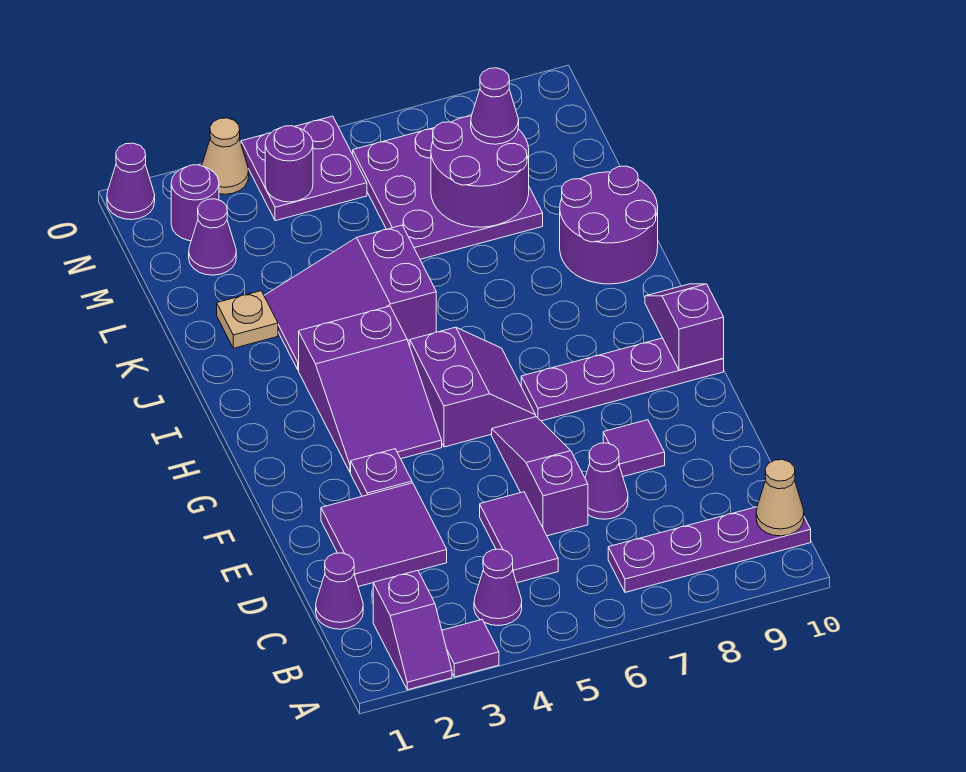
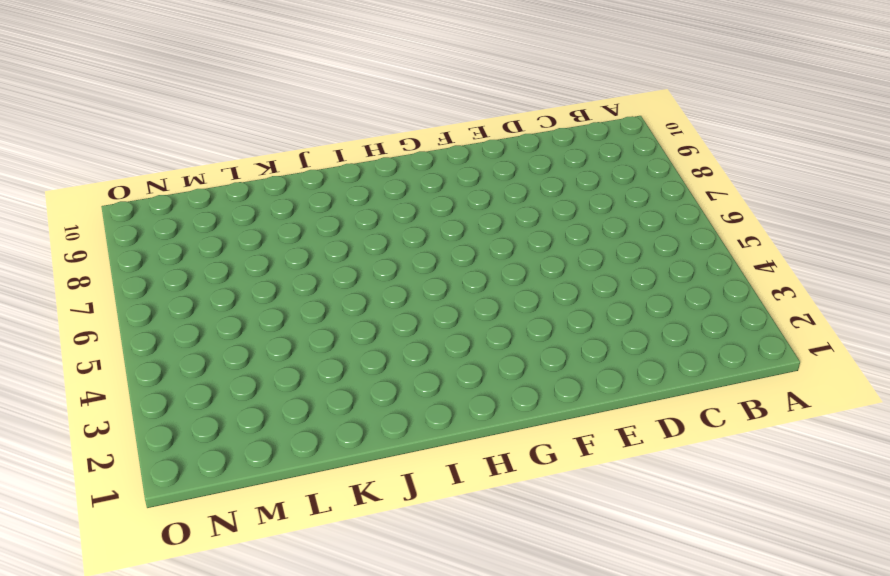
none -> purple 1x2 slope [373,570,452,690]
none -> purple 1x1 tile [442,620,499,677]
none -> purple 1x1 cone [474,549,522,626]

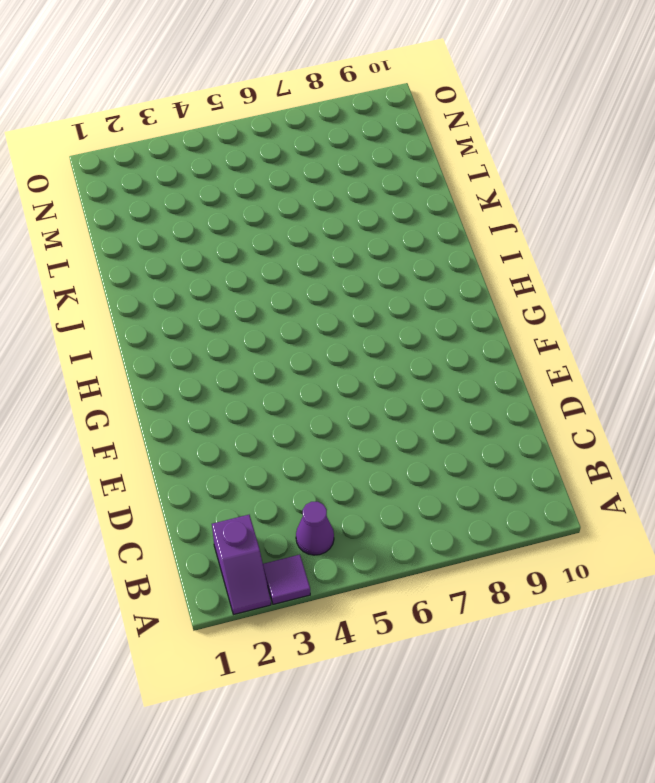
none -> purple 1x4 plate [608,507,811,592]
none -> purple 1x1 cone [316,553,363,629]
none -> purple 1x2 tile [480,492,558,583]

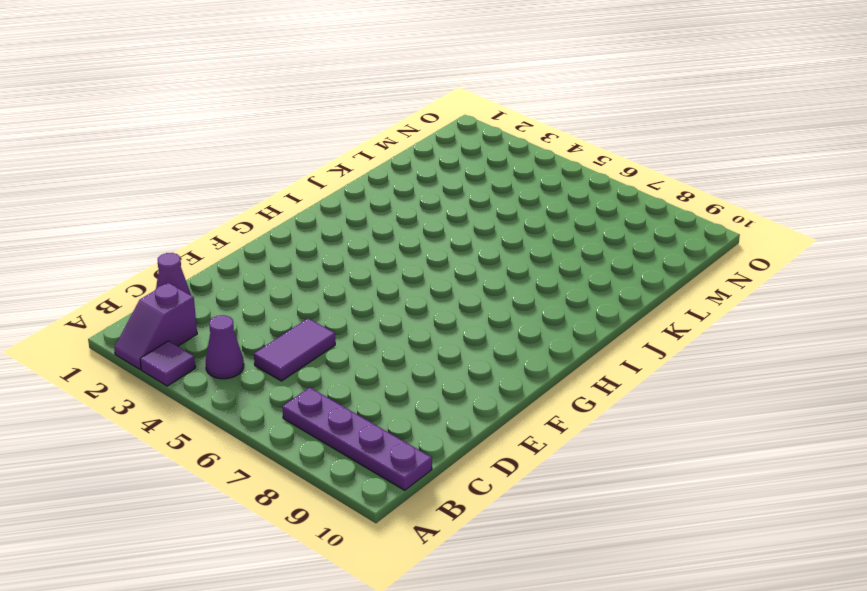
none -> purple 2x2 tile [321,483,447,587]
none -> purple 1x3 slope [492,417,588,536]
none -> purple 1x1 cone [585,443,628,519]

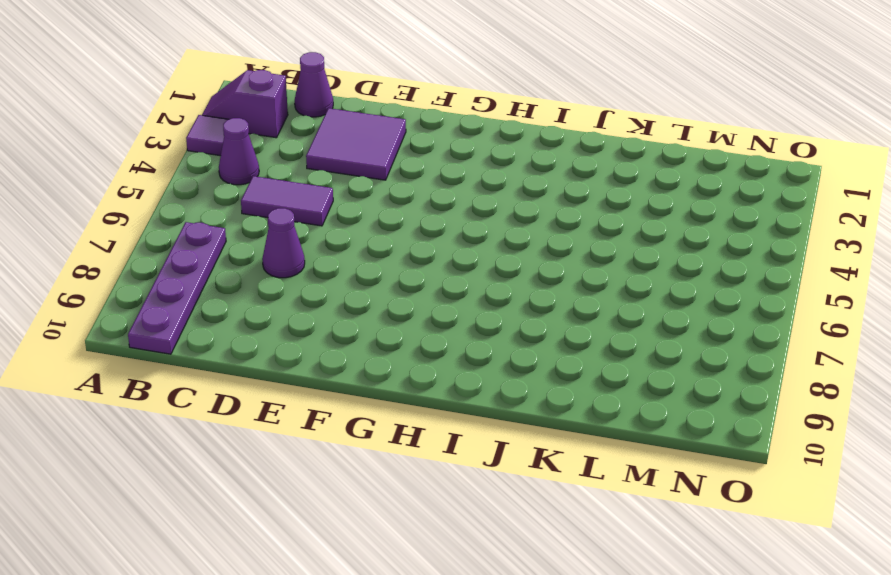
none -> purple 1x3 slope [492,417,588,536]
none -> purple 1x1 tile [603,420,665,477]
none -> purple 1x1 plate [351,449,412,496]

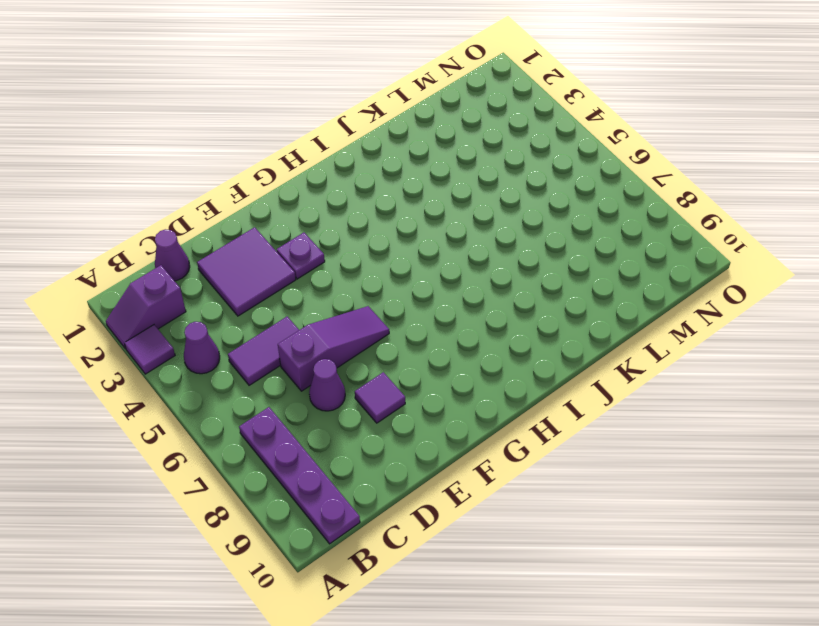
none -> purple 2x3 slope [299,306,442,472]
none -> purple 2x2 slope [410,327,536,447]
none -> purple 1x4 plate [521,338,724,421]

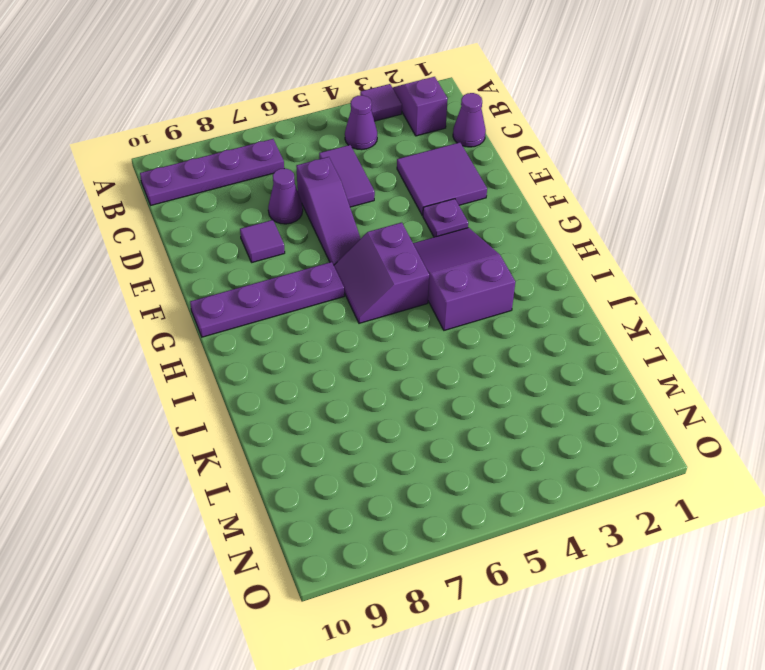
none -> purple 2x3 slope [264,225,436,370]
none -> purple 2x2 round brick [560,166,658,284]
none -> tan 1x1 plate [217,291,278,348]

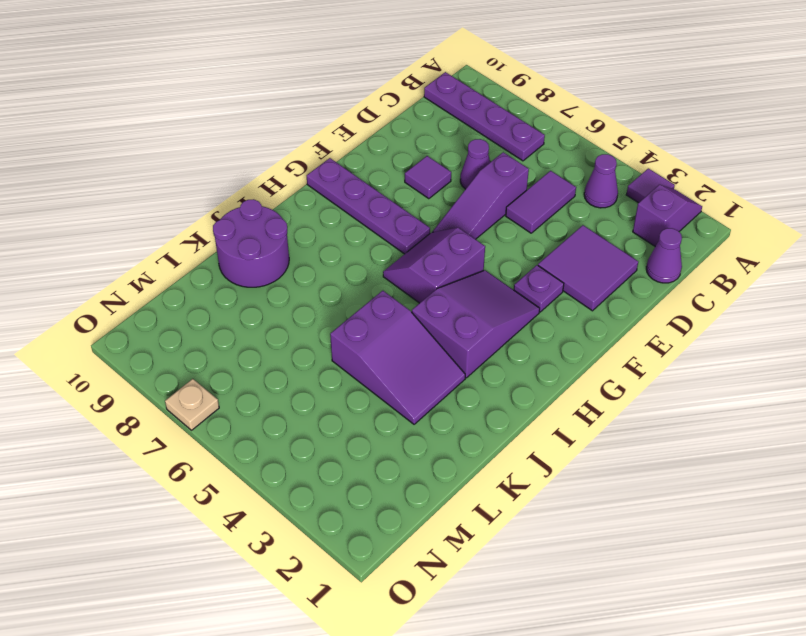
tan 1x1 plate [165,379,219,430] -> tan 1x1 plate moved to [217,291,278,348]
none -> purple 3x3 plate [353,128,543,259]
none -> purple 1x1 cone [189,199,236,275]
none -> purple 1x1 round brick [171,165,219,241]

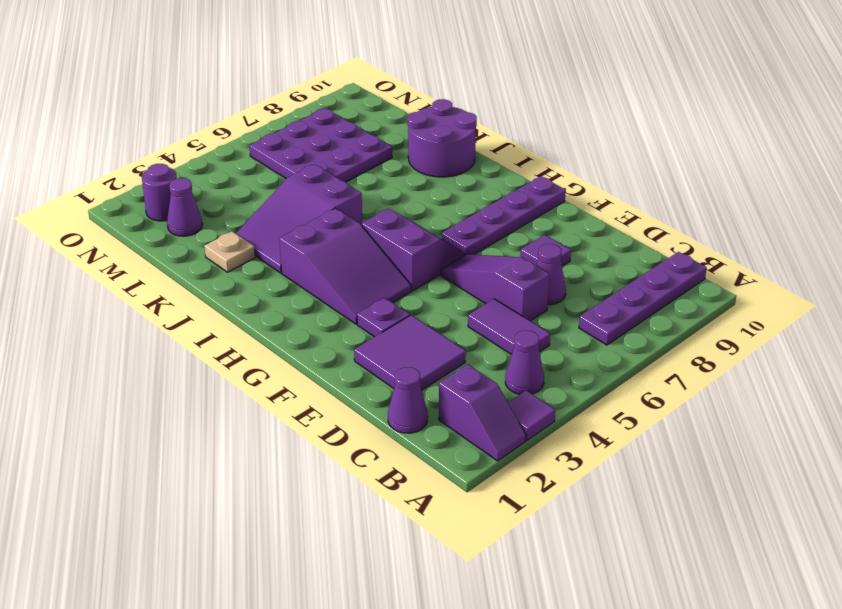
none -> purple 2x2 plate [241,116,367,221]
none -> purple 1x1 cone [107,143,155,220]
none -> tan 1x1 cone [202,118,249,194]

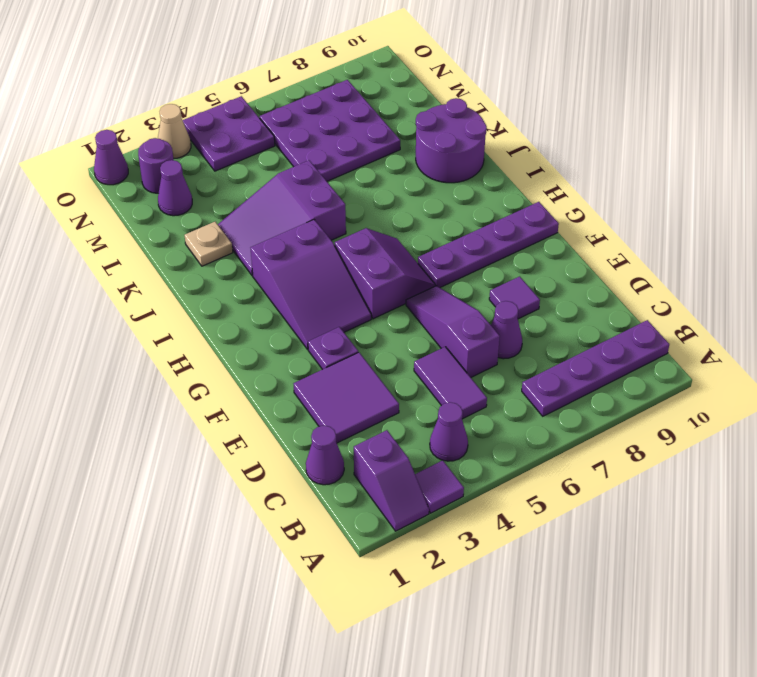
none -> tan 1x1 cone [756,460,804,536]
none -> purple 1x2 slope [645,284,724,370]
none -> purple 2x2 round brick [431,116,529,227]

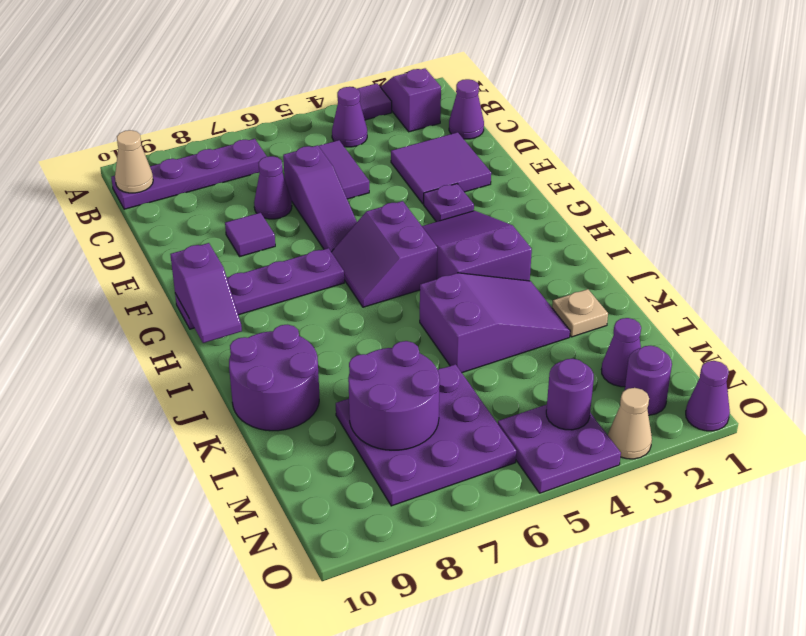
none -> purple 1x1 cone [471,68,519,144]

